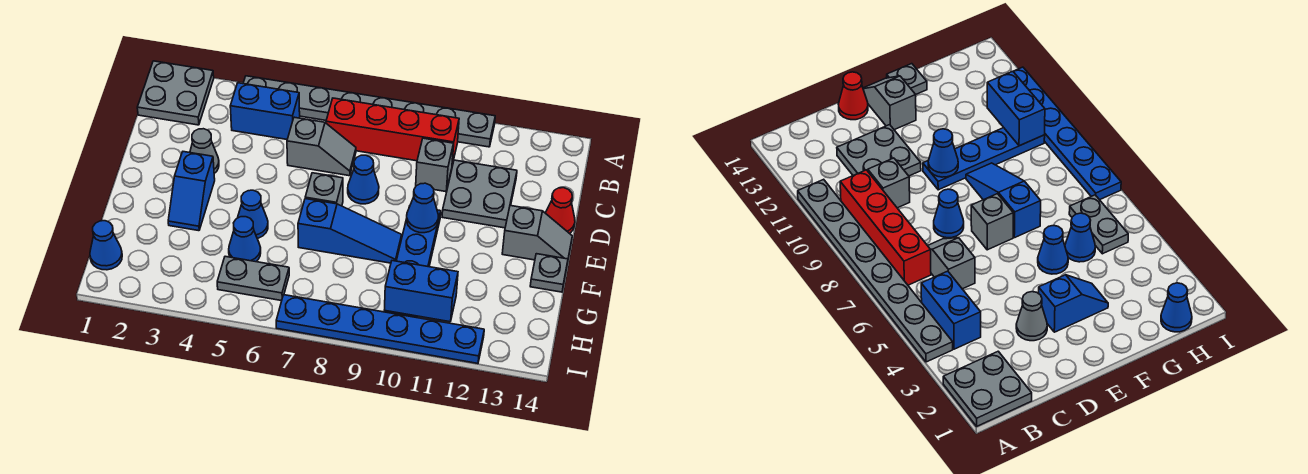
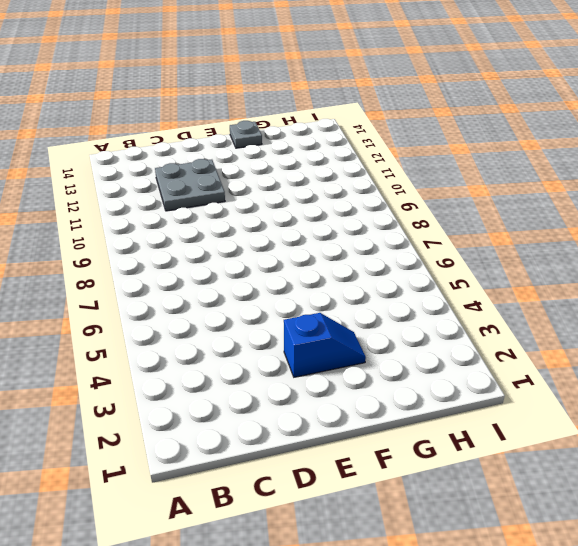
none -> grey 2x2 plate [137,61,214,125]
none -> grey 1x8 plate [243,76,495,147]
none -> blue 1x2 brick [230,83,300,139]

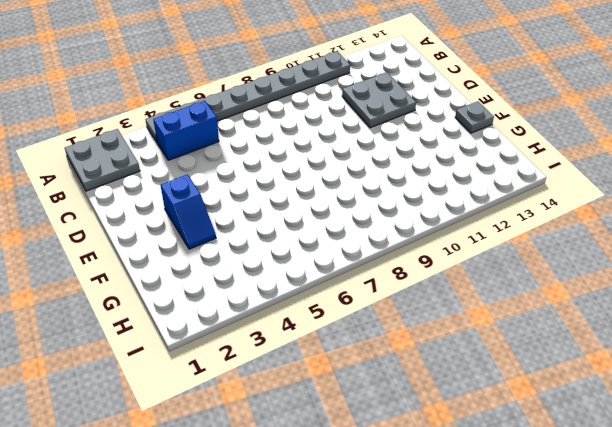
none -> red 1x4 brick [326,98,459,165]
none -> grey 1x2 slope [287,117,356,176]
none -> grey 1x1 brick [416,138,454,192]

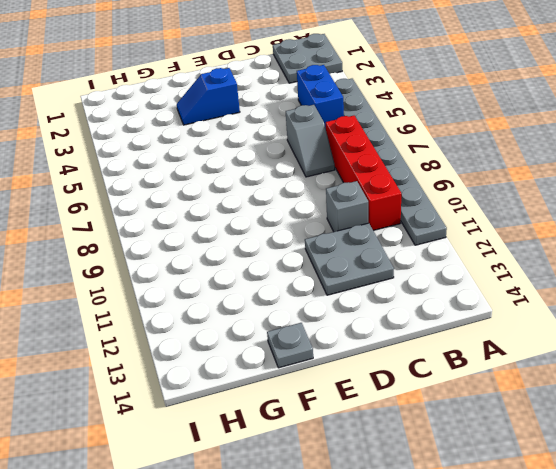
none -> grey 1x1 cone [190,129,219,173]
none -> blue 1x1 cone [348,155,379,204]
none -> red 1x1 cone [546,188,575,234]

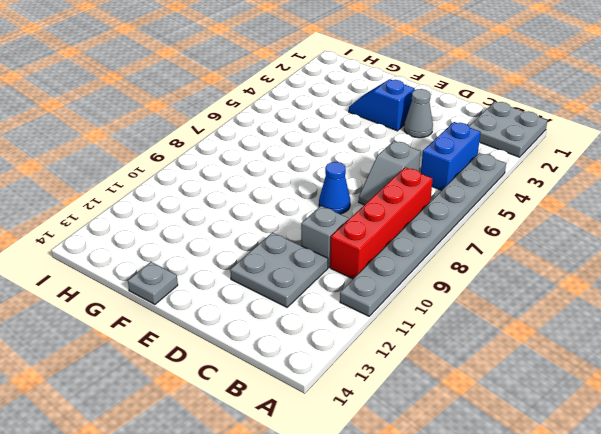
none -> red 1x1 cone [546,188,575,234]
none -> grey 1x1 brick [305,173,343,206]
none -> blue 1x4 plate [384,206,441,318]

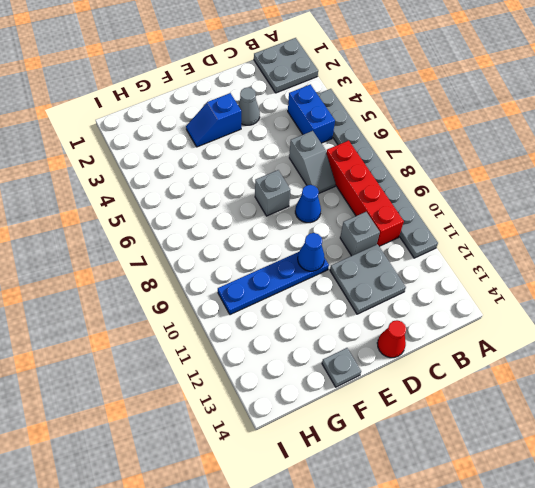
none -> grey 1x2 slope [502,206,572,260]
none -> blue 1x1 cone [238,190,268,239]
none -> blue 1x3 slope [298,199,402,263]

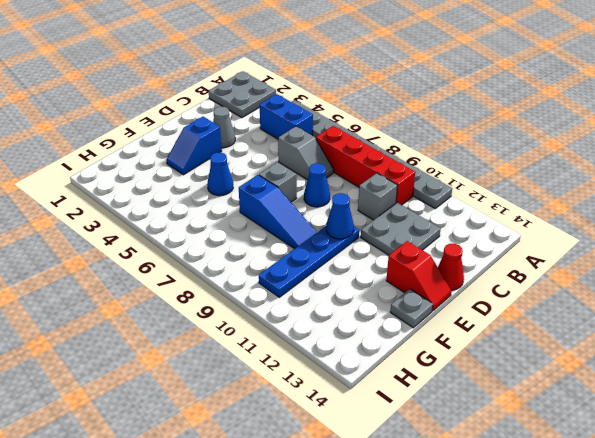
red 1x2 slope [386,241,451,311] -> grey 1x2 slope [502,206,572,260]
none -> blue 1x1 cone [229,217,261,262]
none -> blue 1x1 cone [90,221,122,270]
none -> grey 1x2 plate [217,256,289,301]

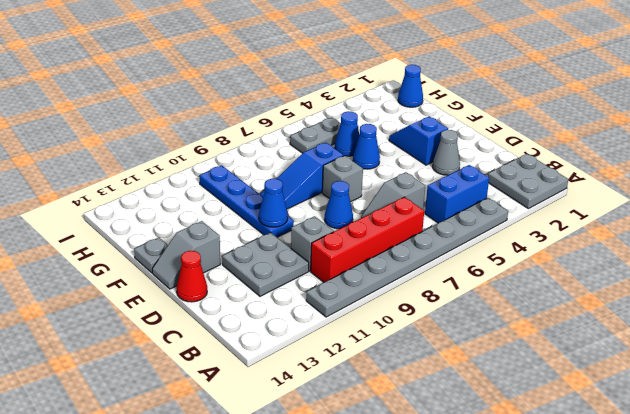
none -> blue 1x6 plate [276,295,484,363]
none -> blue 1x2 brick [385,261,458,322]

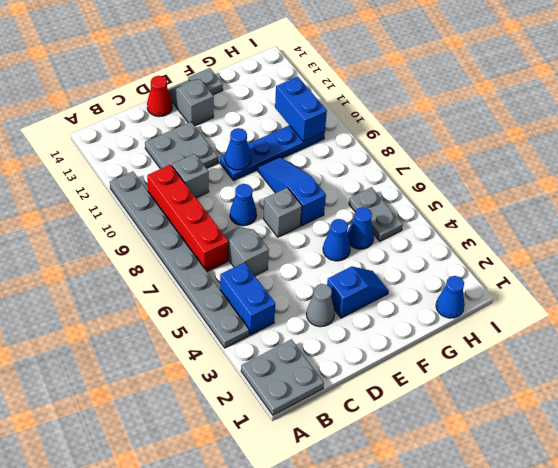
none -> blue 1x6 plate [276,295,484,363]

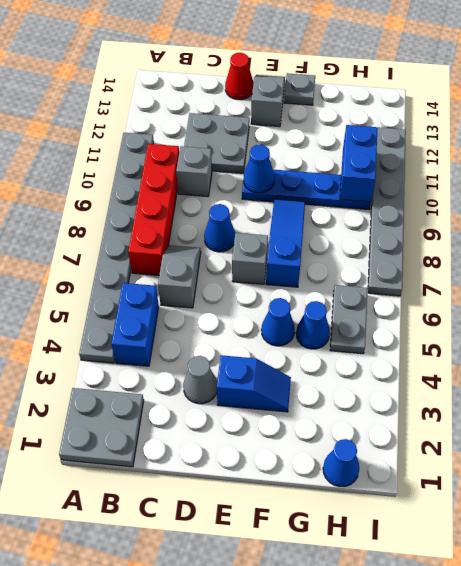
grey 1x6 plate [368,127,406,296] -> blue 1x6 plate [276,295,484,363]

